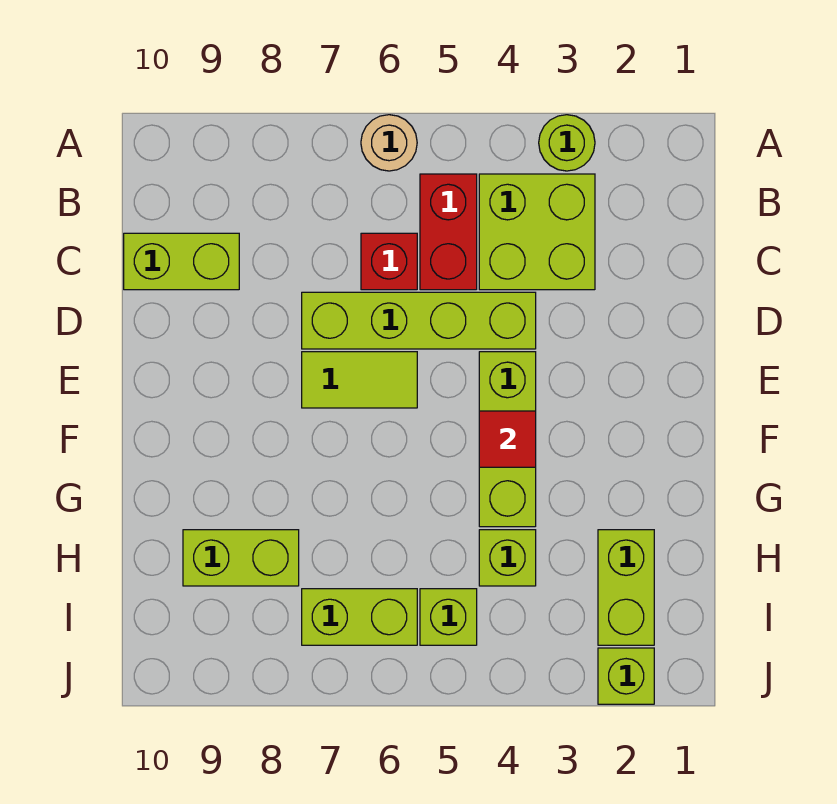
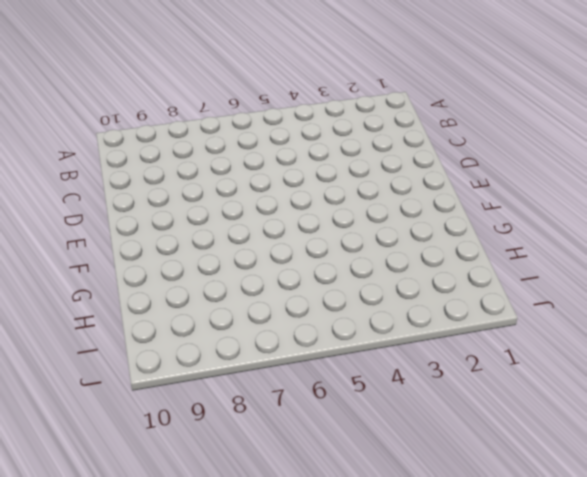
none -> lime 1x1 round brick [539,115,595,171]
none -> tan 1x1 round brick [361,115,417,171]
none -> lime 2x2 brick [479,174,595,290]

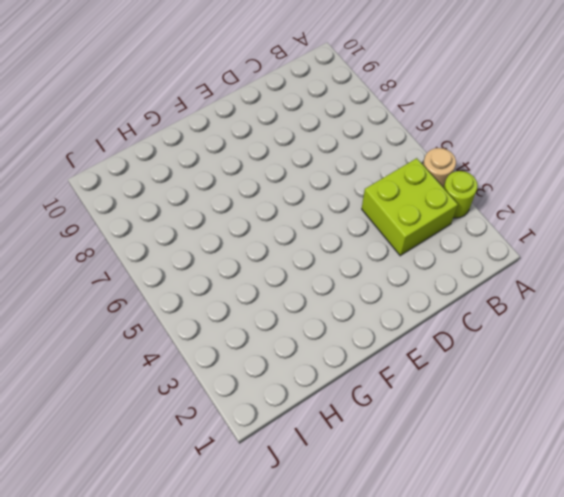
tan 1x1 round brick [423,148,456,187] -> tan 1x1 round brick moved to [361,115,417,171]
none -> red 1x2 brick [420,174,477,290]
none -> red 1x1 brick [361,233,417,290]
none -> lime 1x2 brick [124,233,239,290]

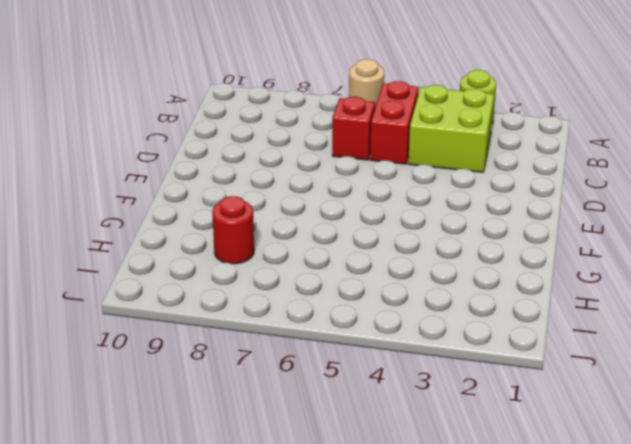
red 1x1 round brick [212,196,254,264] -> lime 1x2 brick [183,530,299,586]
none -> lime 1x2 brick [124,233,239,290]
none -> lime 1x4 brick [302,292,536,349]
none -> lime 1x3 brick [479,352,536,527]

